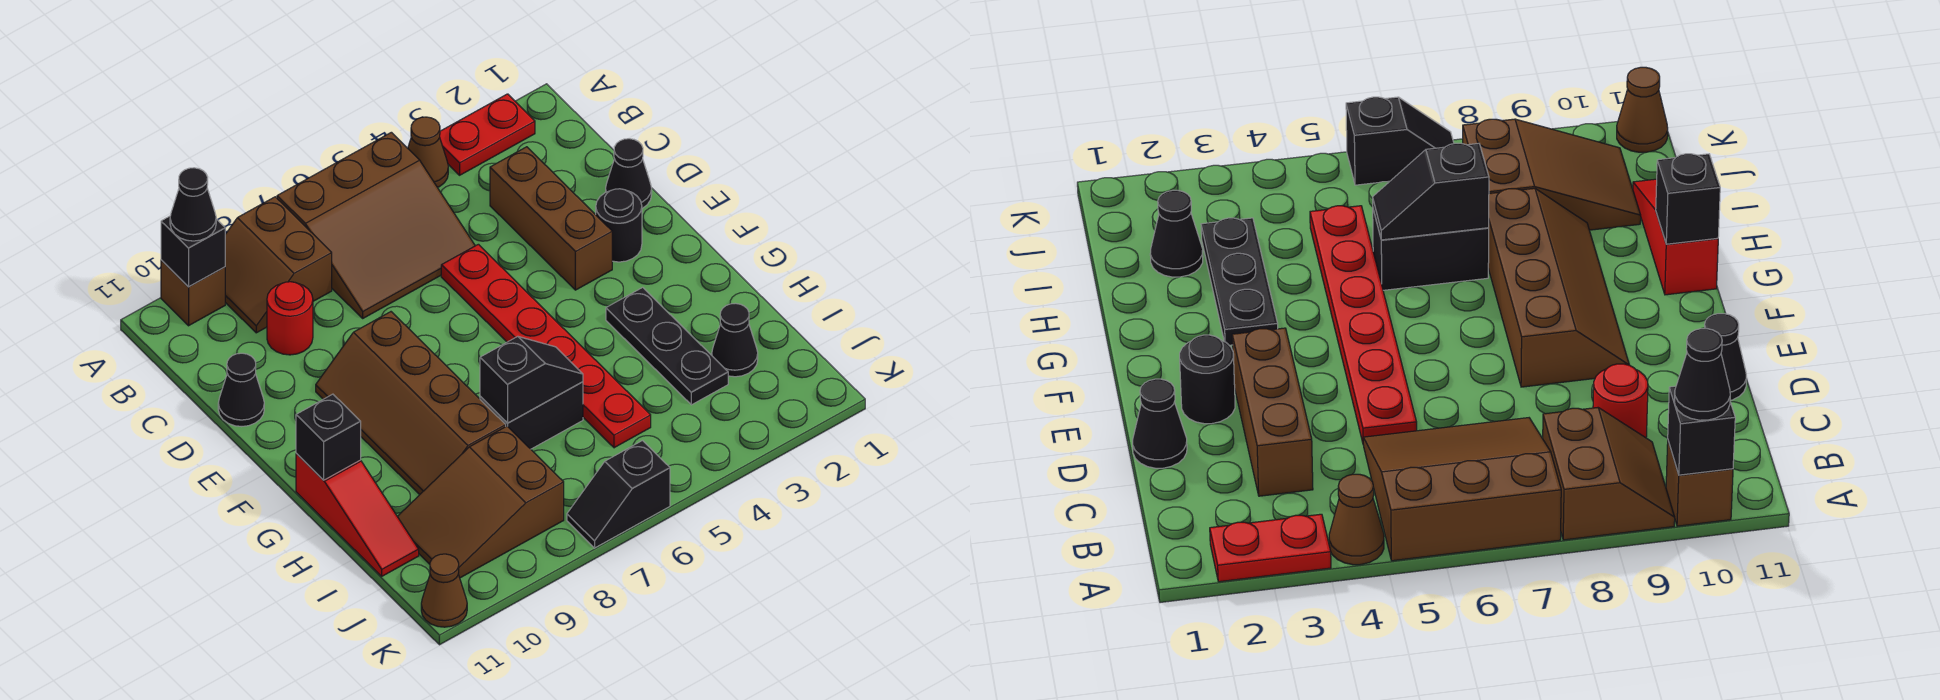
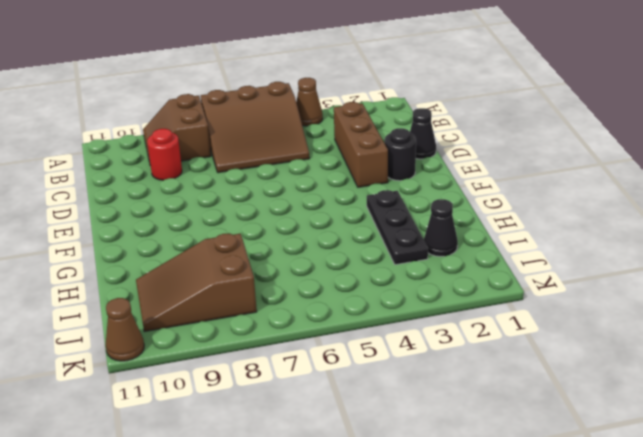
none -> red 1x2 plate [440,94,535,175]
none -> brown 1x1 brick [161,260,225,326]
none -> red 1x6 plate [441,244,651,448]

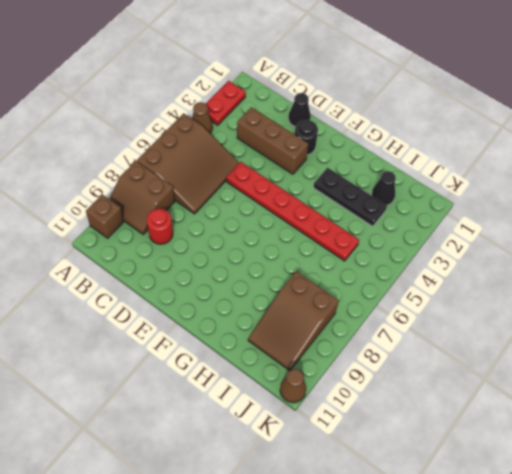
none -> black 1x1 cone [218,353,264,427]
none -> brown 2x4 slope [316,312,506,495]
none -> red 1x3 slope [296,453,419,576]

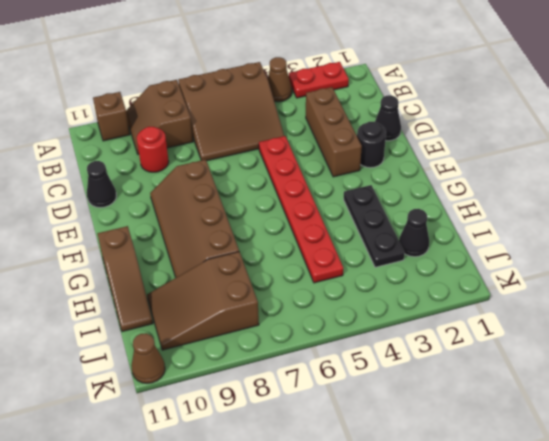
brown 1x3 slope [97,226,153,332] -> red 1x3 slope [296,453,419,576]
none -> black 1x2 brick [480,382,583,449]
none -> black 1x2 slope [567,441,670,548]
none -> black 1x1 brick [161,216,225,287]

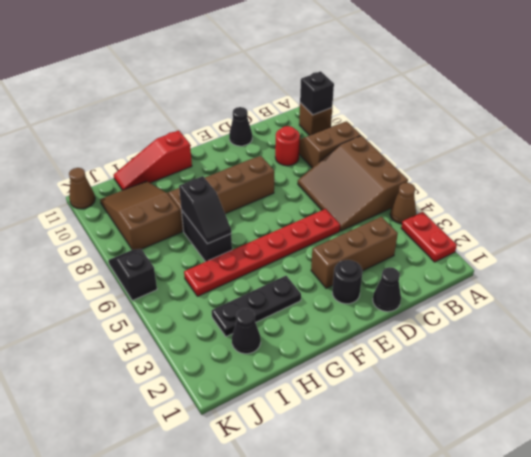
none -> black 1x1 brick [296,394,361,480]
none -> black 1x1 cone [170,168,216,241]

